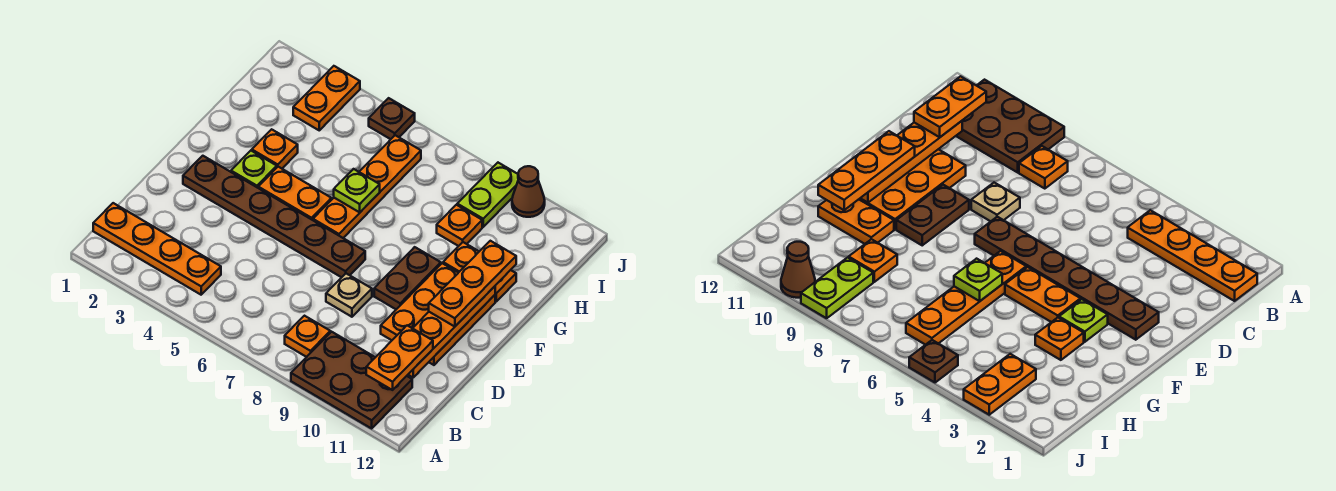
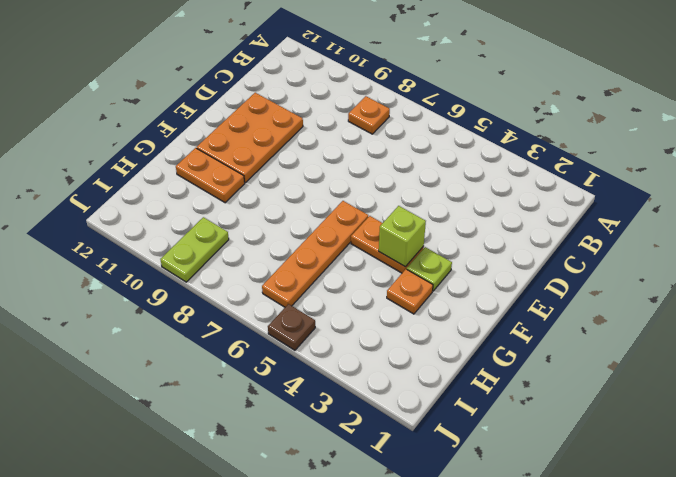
lime 1x1 brick [379,206,426,267] -> none
none -> brown 2x3 plate [291,332,412,428]
none -> orange 1x4 plate [93,203,221,295]
none -> tan 1x1 plate [326,274,372,317]

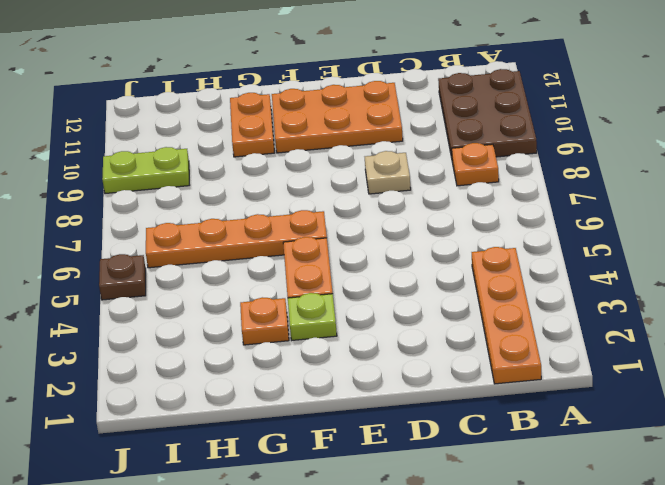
none -> brown 1x6 plate [183,156,365,277]
none -> brown 1x2 plate [374,247,441,309]
none -> orange 1x1 plate [437,205,482,246]

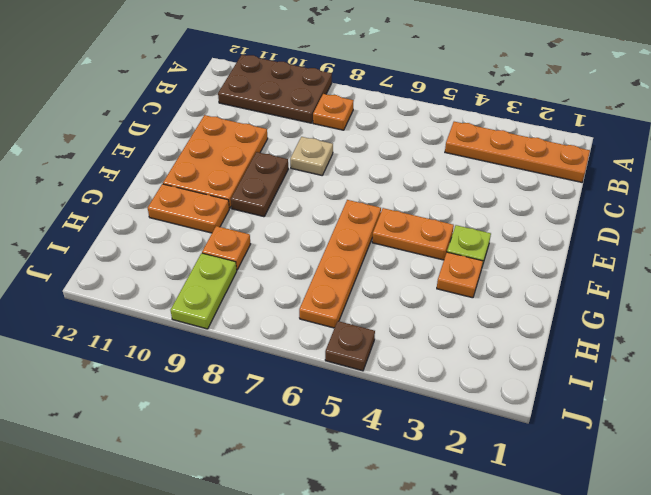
none -> brown 1x6 plate [183,156,365,277]
none -> orange 1x2 plate [293,66,360,130]
none -> brown 1x1 cone [512,166,545,217]

